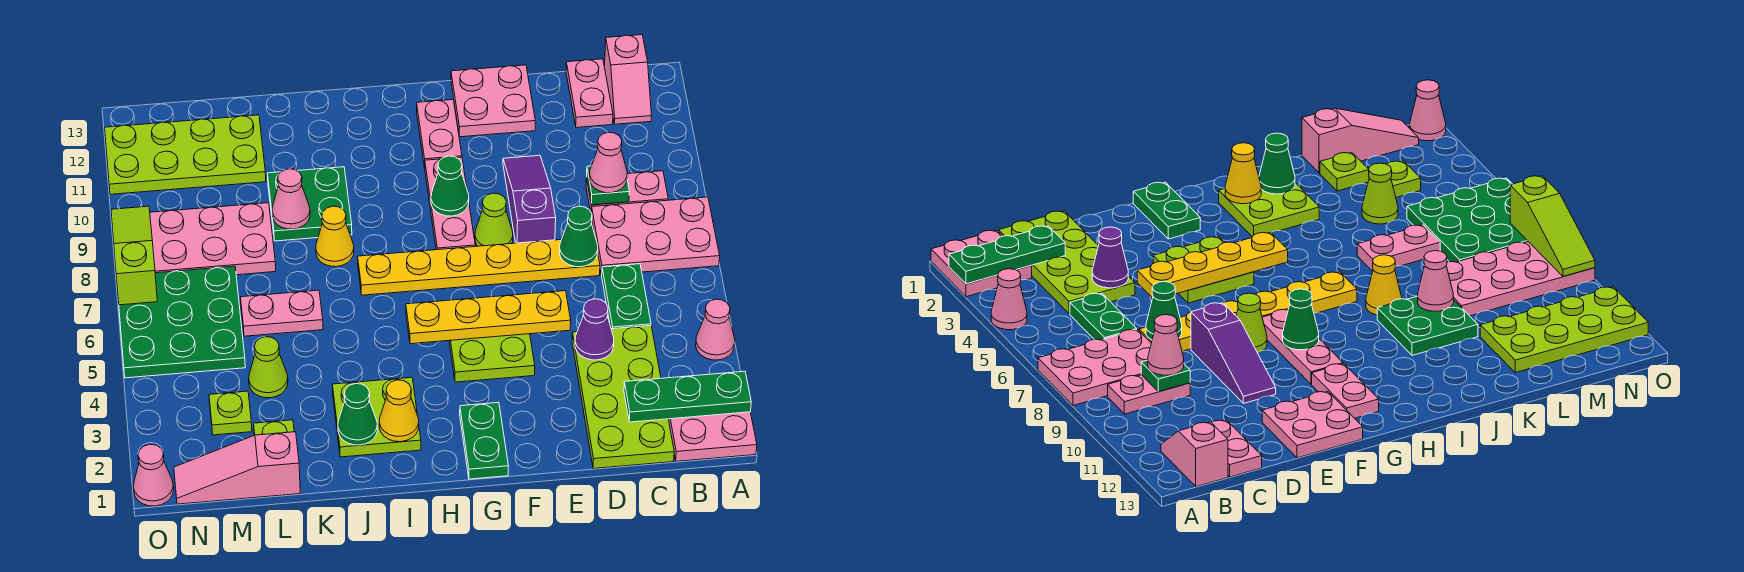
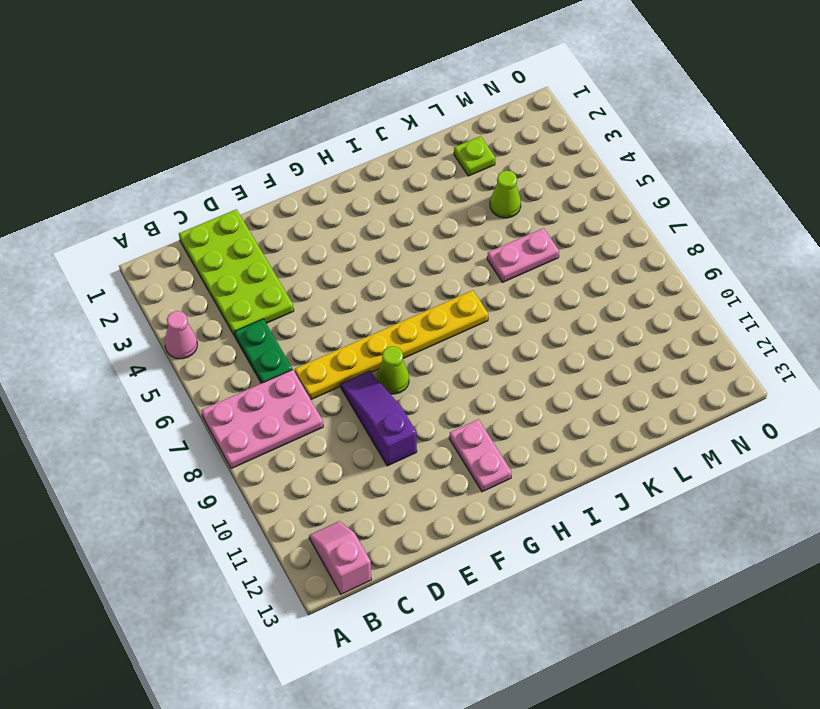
purple 1x3 slope [341,371,417,466] -> purple 1x3 slope turned to [503,155,556,243]
none -> pink 2x2 plate [668,412,757,461]
none -> pink 1x2 plate [586,171,668,212]
none -> pink 1x2 plate [566,59,613,127]
none -> pink 2x2 plate [451,65,535,137]

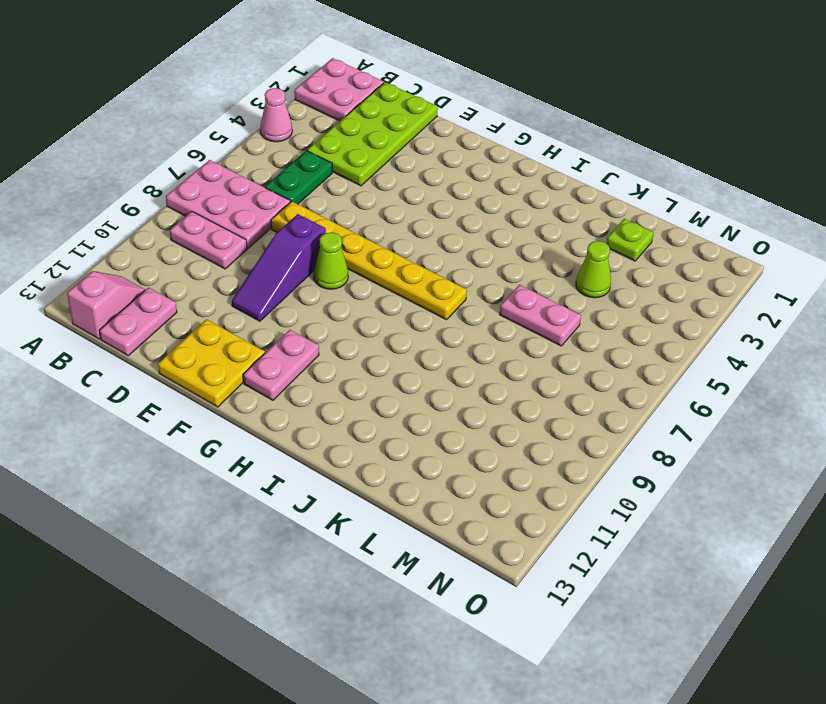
yellow 2x2 plate [158,319,265,407] -> pink 2x2 plate [451,65,535,137]
none -> lime 2x2 plate [449,334,535,382]
none -> green 1x2 plate [460,402,509,479]
none -> pink 1x3 plate [425,157,475,250]
none -> lime 2x2 plate [332,377,421,457]

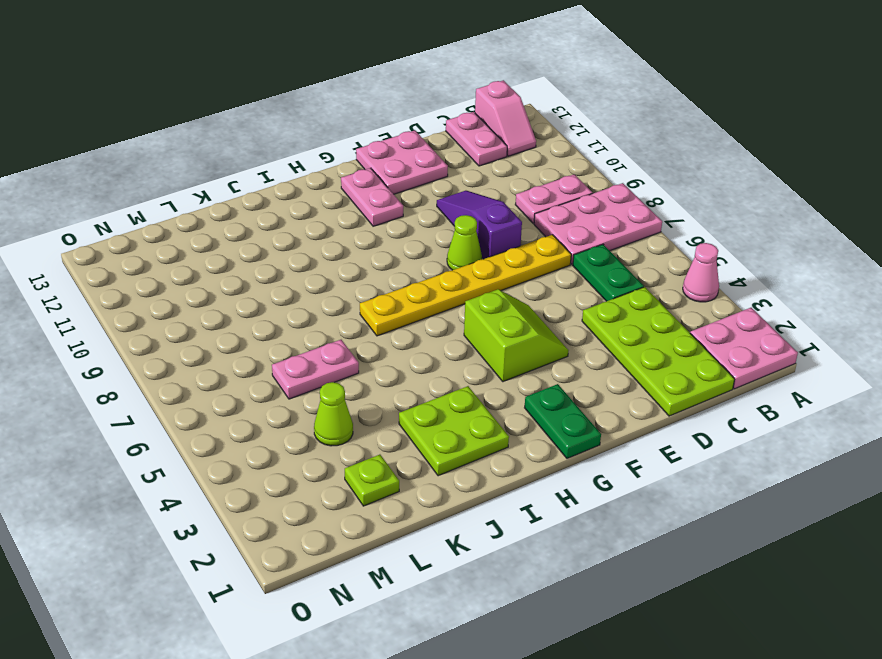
lime 2x2 slope [464,289,569,382] -> lime 2x2 plate [449,334,535,382]
none -> pink 1x3 plate [425,157,475,250]
none -> yellow 1x1 cone [316,206,354,267]
none -> green 2x2 plate [267,167,352,241]
none -> pink 1x3 slope [174,432,300,504]

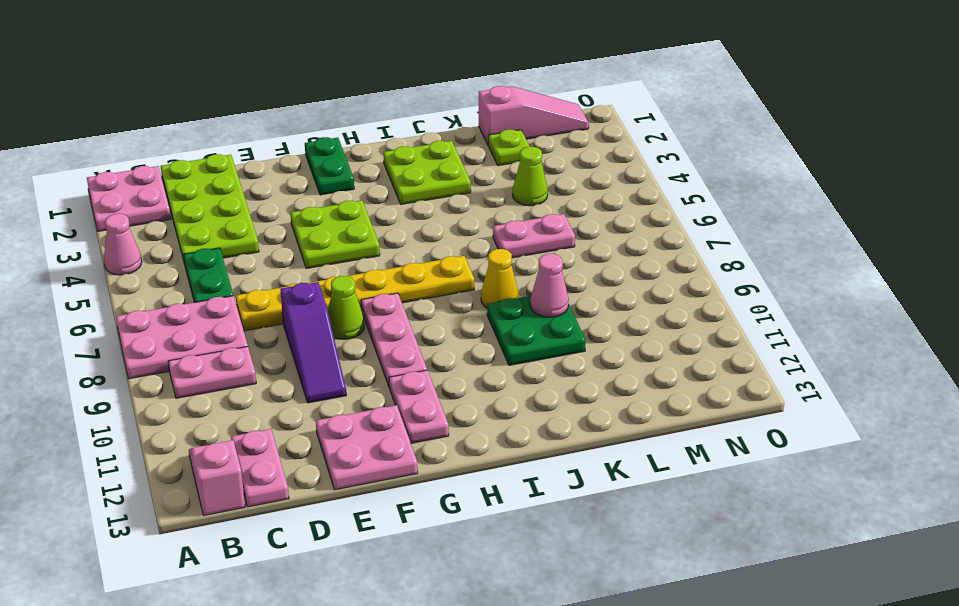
none -> pink 2x4 plate [150,203,276,275]
none -> lime 2x4 plate [105,115,266,194]
none -> lime 1x1 plate [209,391,252,435]
none -> green 3x3 plate [119,266,245,378]

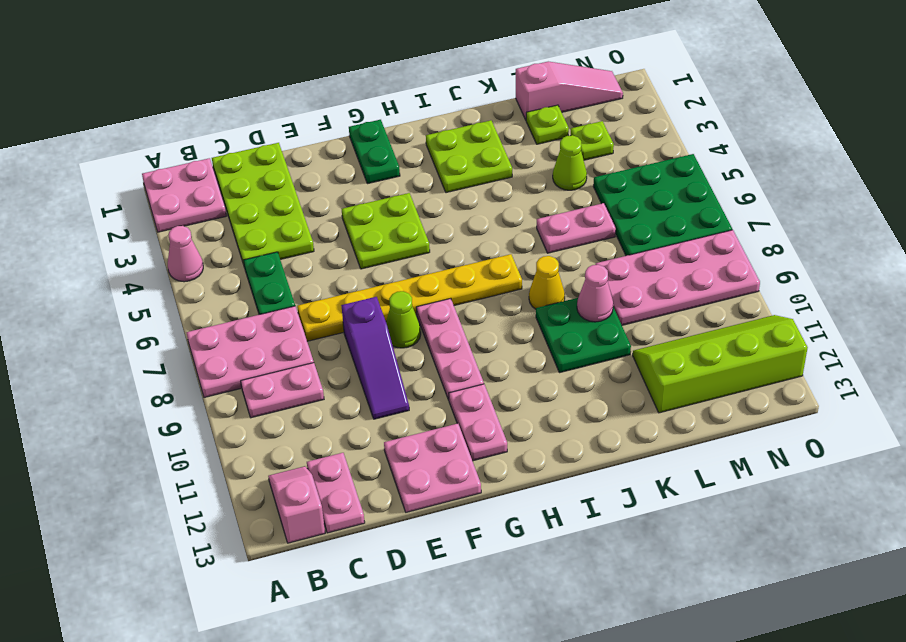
lime 2x4 slope [633,315,808,413] -> lime 2x4 plate [105,115,266,194]
none -> pink 1x1 cone [133,444,174,506]
none -> green 1x3 plate [624,371,751,422]
none -> green 1x1 plate [587,166,629,205]
none -> purple 1x1 cone [575,299,614,360]

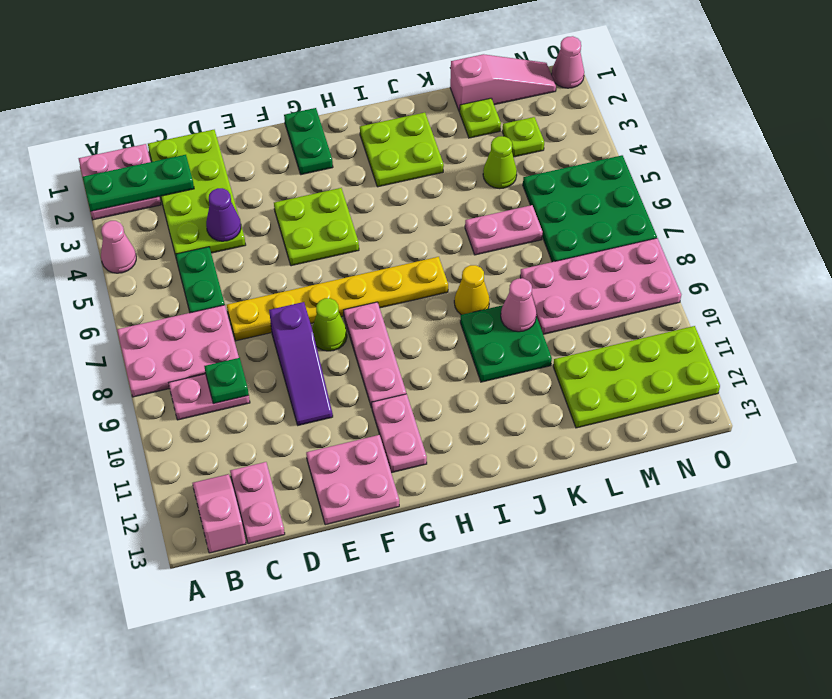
none -> green 1x1 cone [560,206,598,267]
none -> yellow 1x4 plate [406,291,571,344]
none -> green 1x1 cone [431,156,469,216]
none -> yellow 1x1 cone [379,380,419,442]

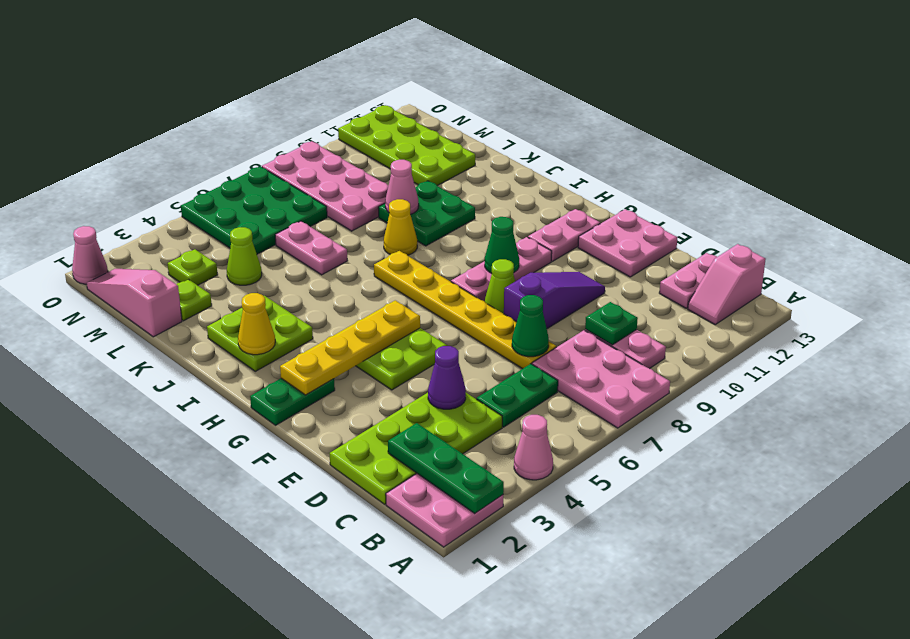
yellow 1x4 plate [280,300,420,395] -> yellow 1x4 plate turned to [406,291,571,344]
none -> green 1x1 cone [338,384,377,445]
none -> lime 1x3 slope [111,206,157,305]
none -> pink 1x1 cone [589,132,627,193]

